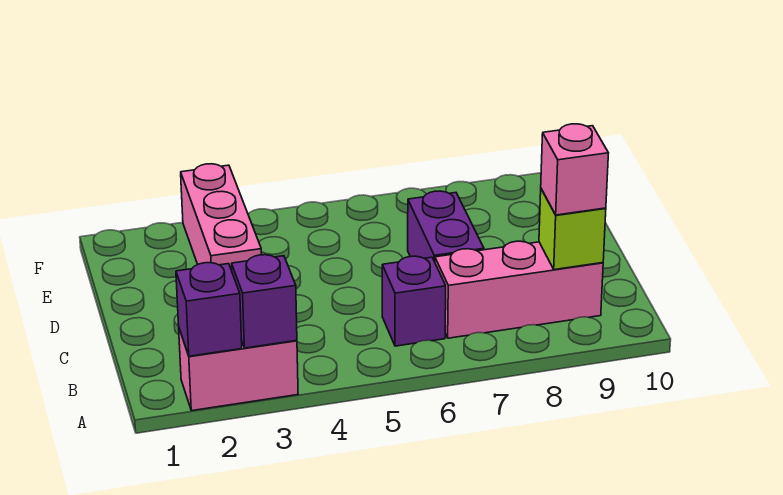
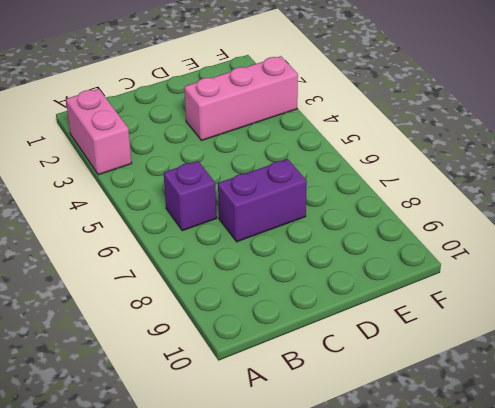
none -> pink 1x3 brick [435,241,603,338]
none -> purple 1x1 brick [176,263,242,356]

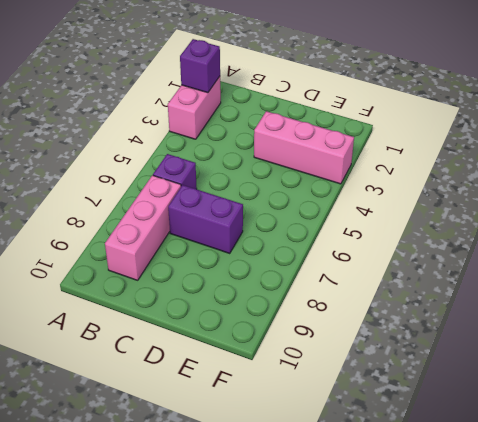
none -> purple 1x1 brick [232,255,297,348]
none -> lime 1x1 brick [539,189,606,270]

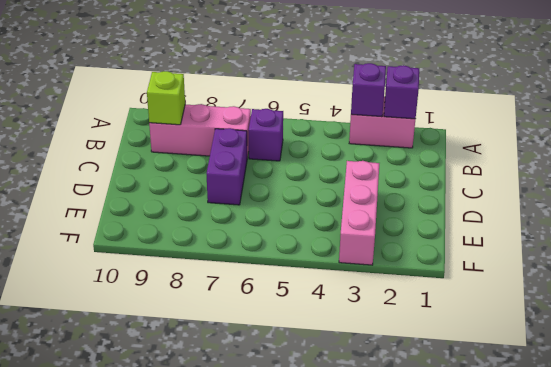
none -> pink 1x1 brick [541,124,608,215]

